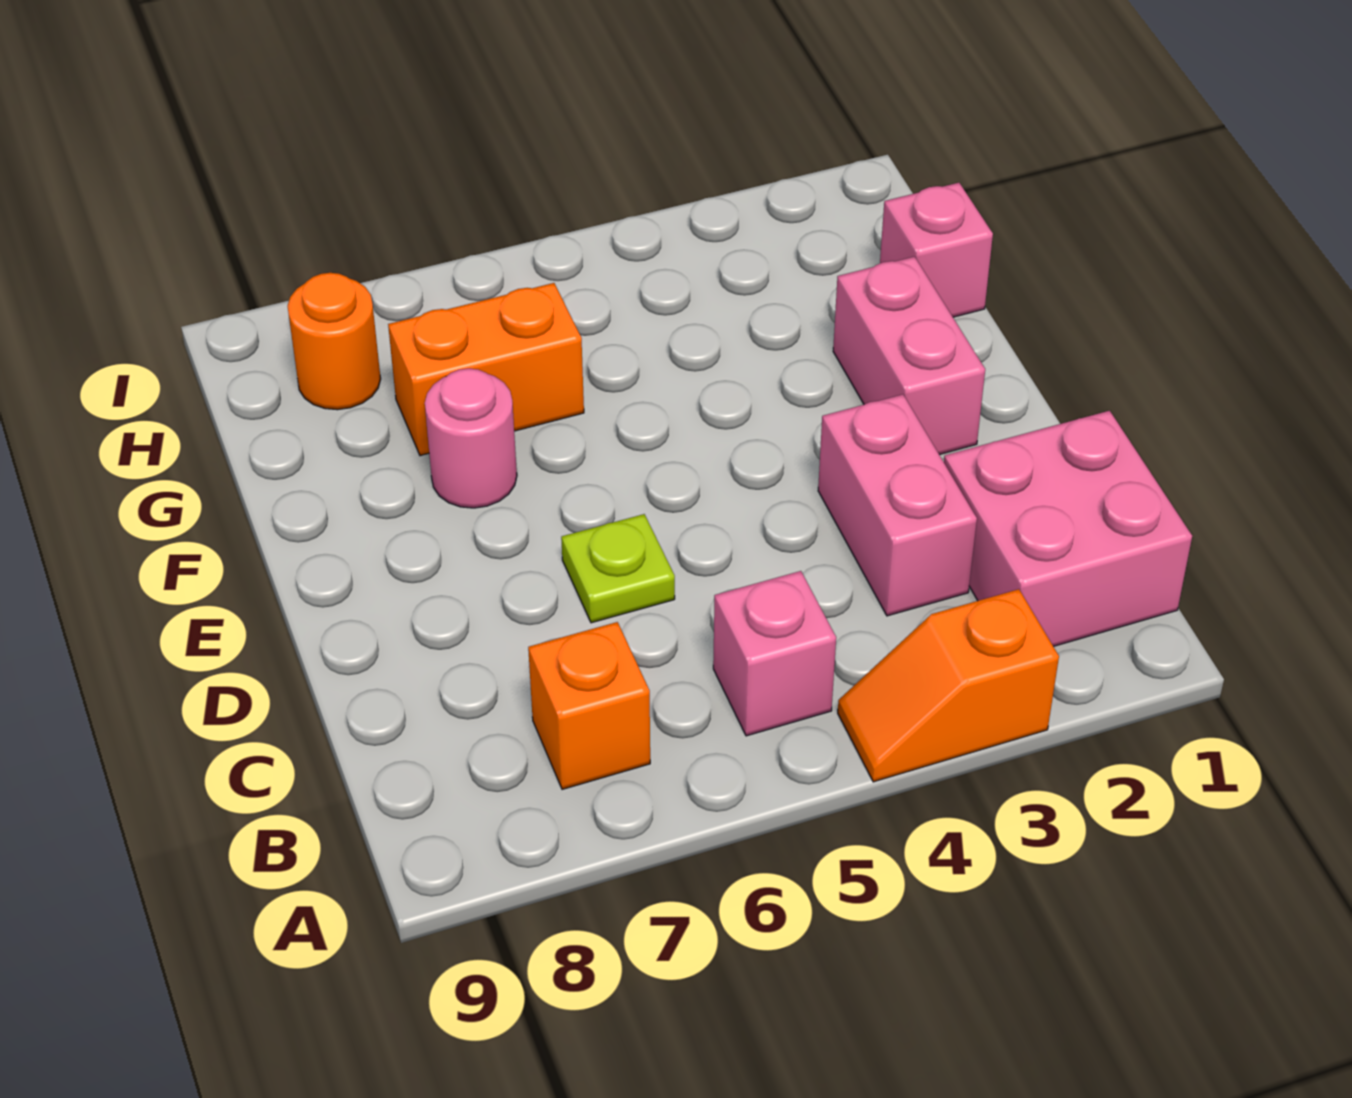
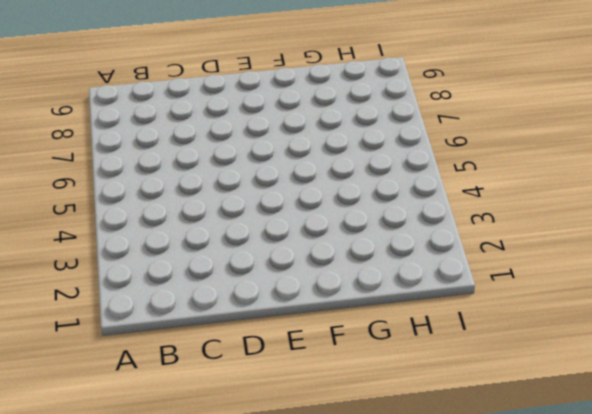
none -> orange 1x2 slope [838,589,1059,782]
none -> pink 2x2 brick [944,411,1192,646]

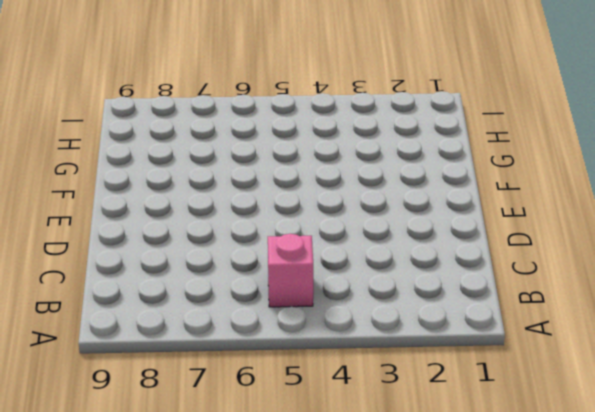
none -> orange 1x2 slope [838,589,1059,782]
none -> pink 2x2 brick [944,411,1192,646]

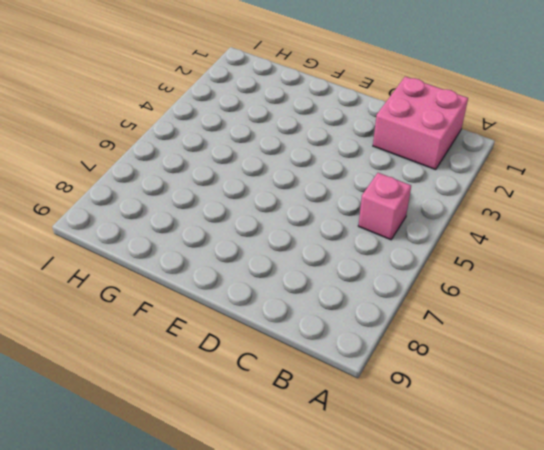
none -> orange 1x2 slope [838,589,1059,782]
none -> orange 1x1 brick [528,622,650,789]

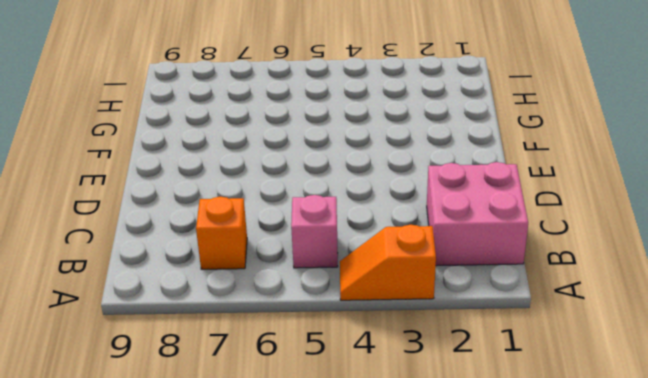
none -> pink 1x2 brick [818,394,977,616]
none -> lime 1x1 plate [561,514,675,623]

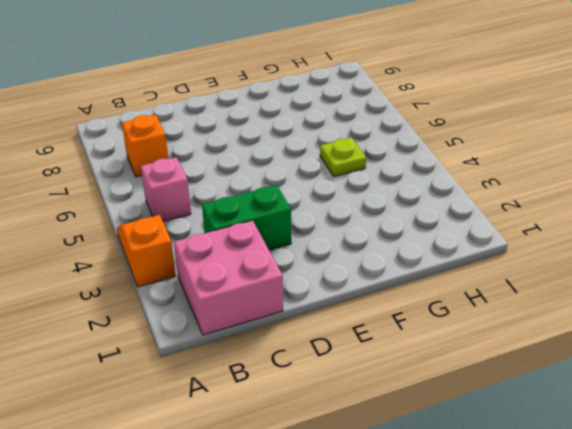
green 1x2 brick [202,185,291,250] -> pink 1x2 brick [818,394,977,616]
lime 1x1 plate [320,138,366,177] -> lime 1x1 plate moved to [561,514,675,623]
none -> pink 1x2 brick [833,257,985,455]
none -> pink 1x1 round brick [425,368,517,508]

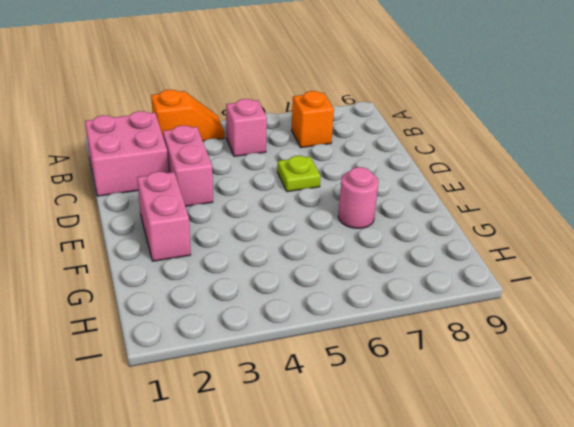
none -> pink 1x1 brick [880,183,993,317]
none -> orange 1x2 brick [388,283,584,456]

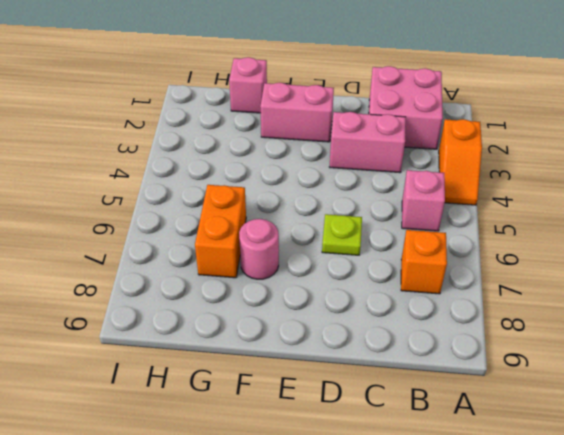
none -> orange 1x1 round brick [288,273,381,410]

